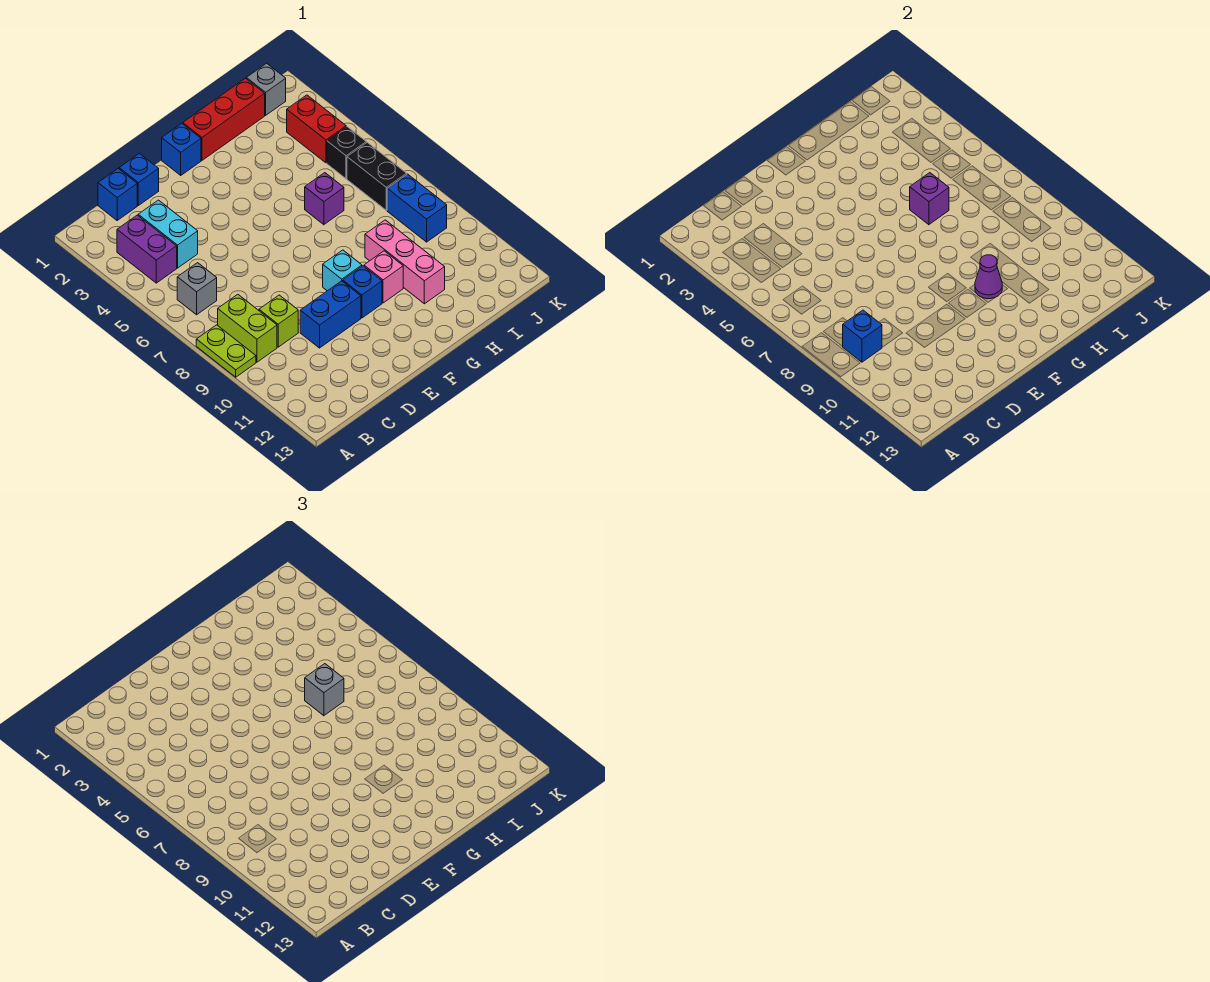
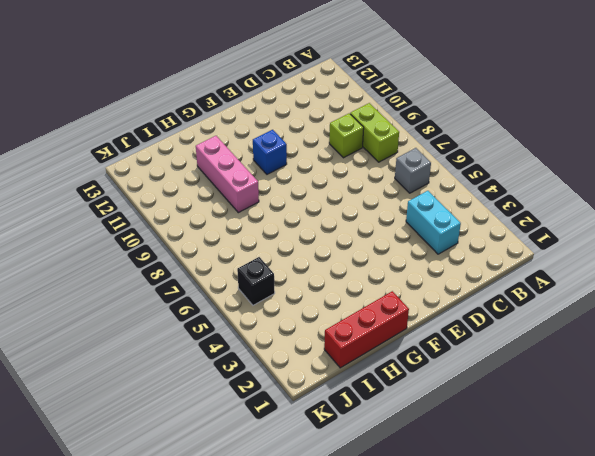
none -> lime 1x2 plate [196,325,256,377]
none -> purple 1x2 brick [117,215,177,283]
none -> blue 1x1 brick [98,169,137,220]

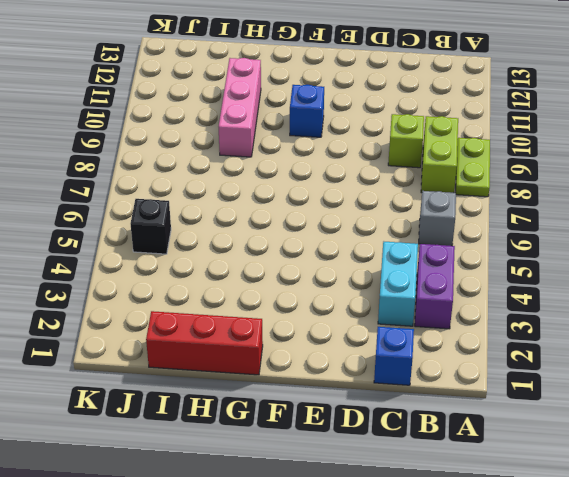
none -> blue 1x1 brick [119,153,159,205]
none -> blue 1x2 brick [300,281,361,348]
none -> blue 1x1 brick [162,123,201,175]

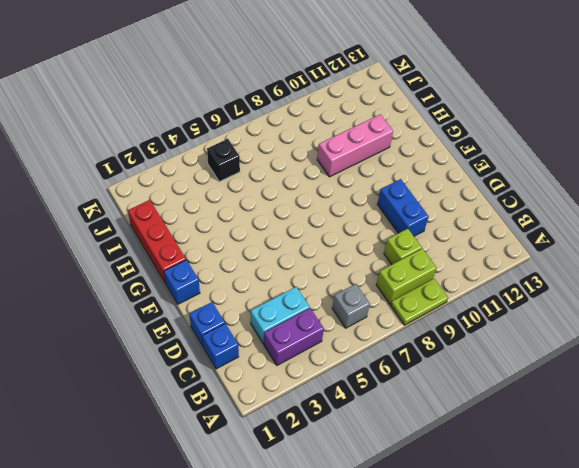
none -> cyan 1x1 brick [323,250,362,291]
none -> blue 1x1 brick [343,266,382,318]
none -> pink 1x1 brick [364,251,403,303]

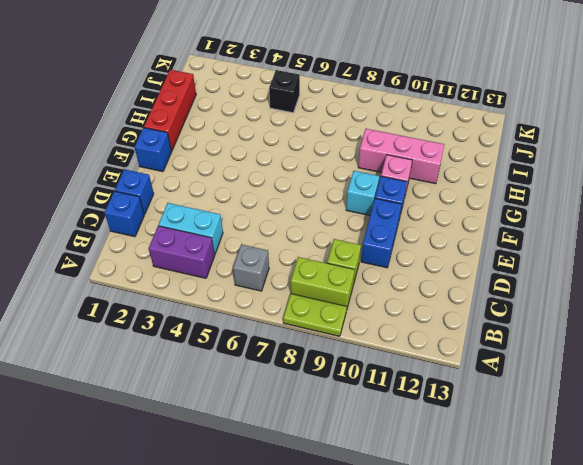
none -> purple 1x1 brick [305,173,344,225]
none -> grey 1x1 brick [246,63,286,115]
none -> red 1x2 brick [287,95,346,163]

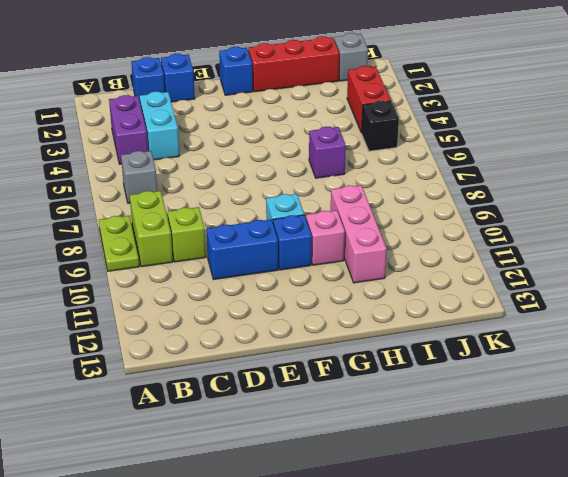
none -> black 1x2 brick [347,142,407,210]
none -> blue 1x2 brick [387,174,447,242]
none -> blue 1x1 brick [842,310,882,362]

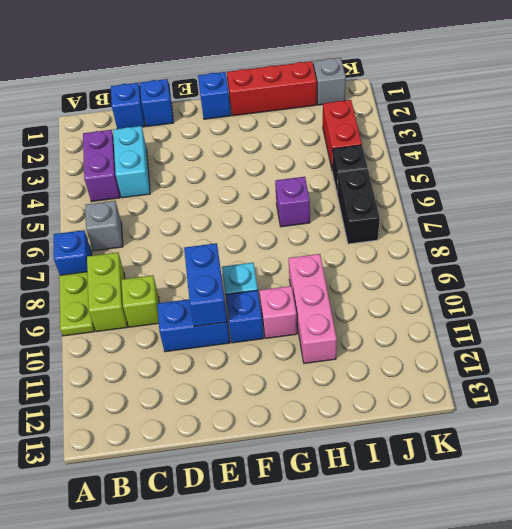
blue 1x1 brick [54,230,92,275] -> blue 1x1 brick moved to [842,310,882,362]
blue 1x2 brick [184,243,227,327] -> blue 1x2 brick moved to [387,174,447,242]
none -> purple 1x1 cone [975,255,1002,299]
none -> purple 1x1 brick [910,173,949,225]
none -> grey 1x1 brick [305,664,344,716]

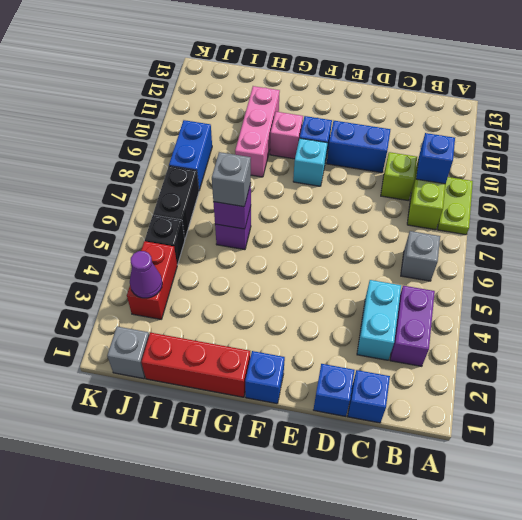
purple 1x1 cone [130,251,162,298] -> purple 1x1 cone moved to [975,255,1002,299]

